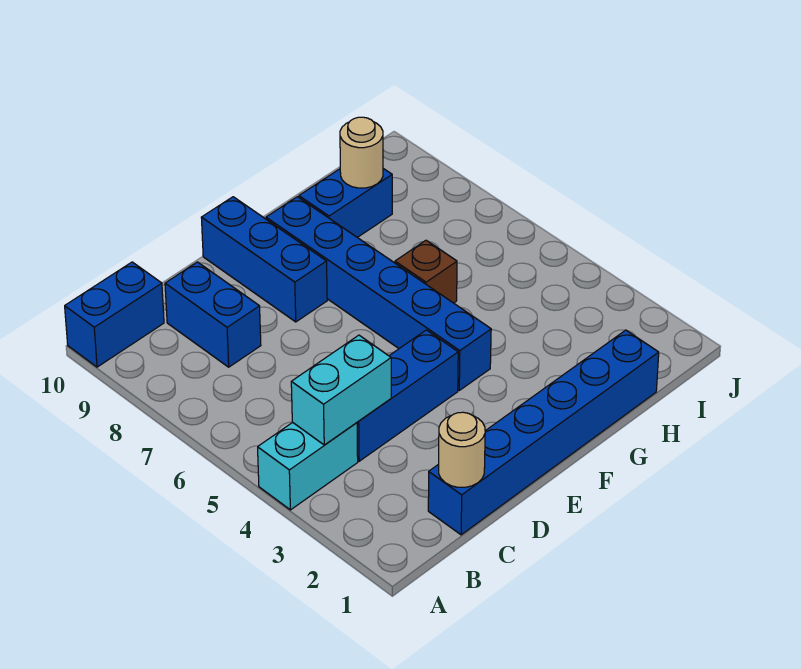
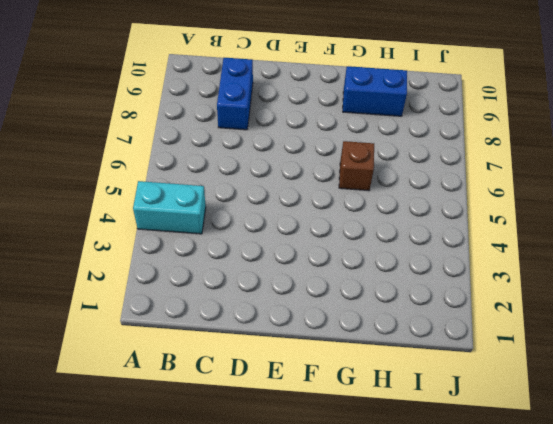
none -> blue 1x2 brick [65,262,164,367]
none -> blue 1x6 brick [428,330,659,535]
none -> blue 1x3 brick [357,330,458,461]

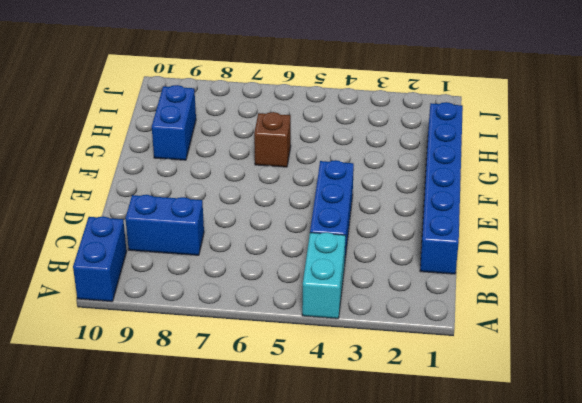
none -> blue 1x3 brick [201,197,327,322]
none -> blue 1x6 brick [266,197,491,390]
none -> cyan 1x2 brick [291,335,391,445]

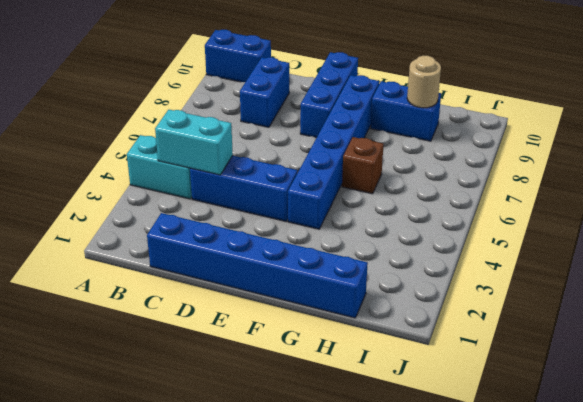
none -> tan 1x1 round brick [439,412,485,487]

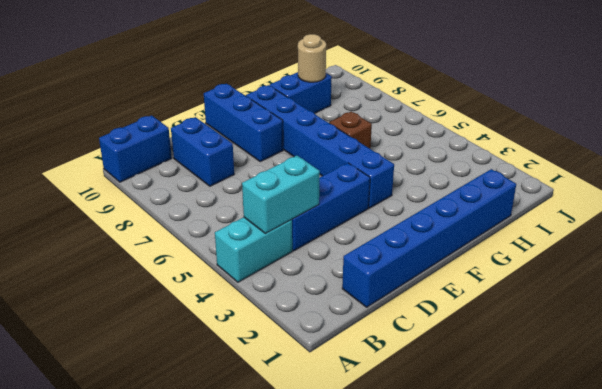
none -> tan 1x1 round brick [439,412,485,487]

